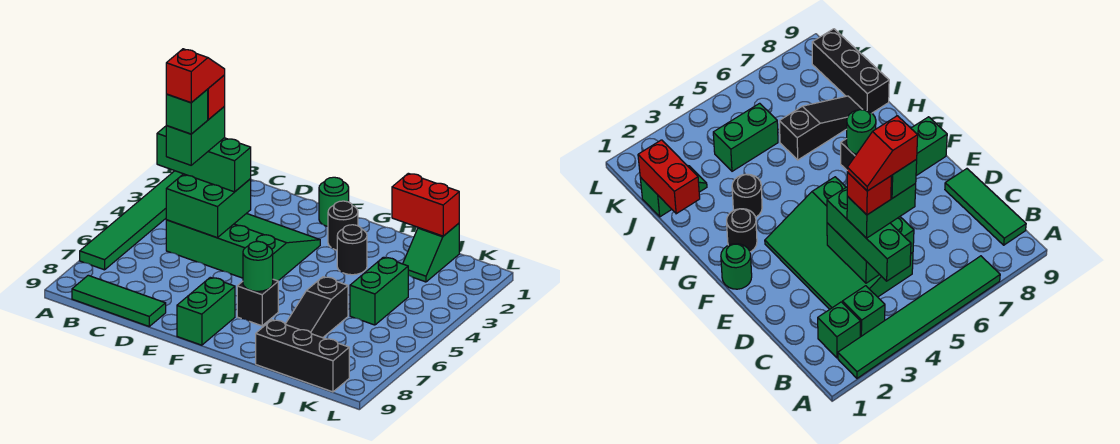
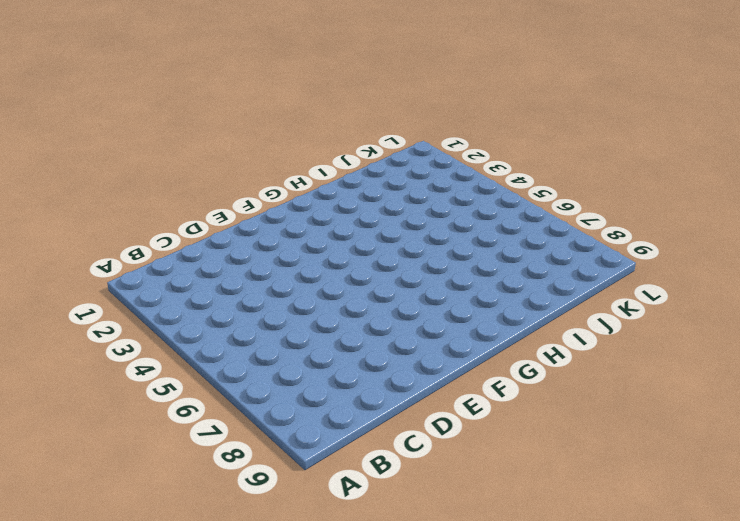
none -> green 1x6 tile [80,171,183,270]
none -> green 1x1 brick [818,302,860,358]
none -> green 1x1 brick [842,286,885,337]

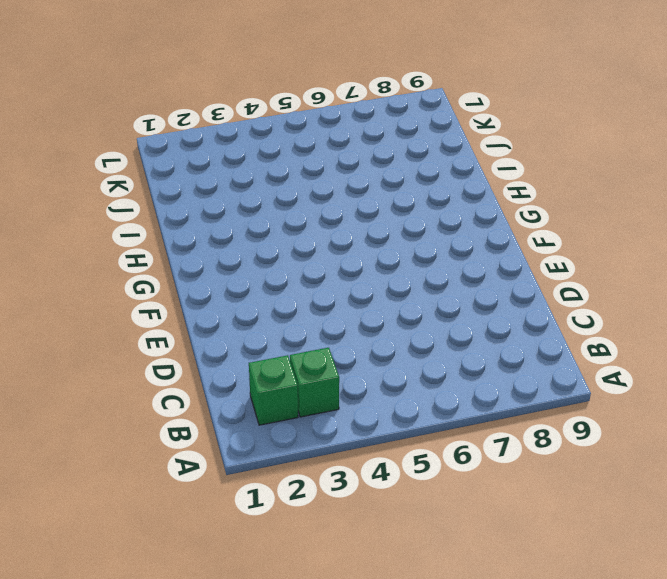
none -> green 1x6 tile [80,171,183,270]
none -> green 1x3 tile [72,275,166,326]
none -> green 3x4 slope [166,213,320,281]

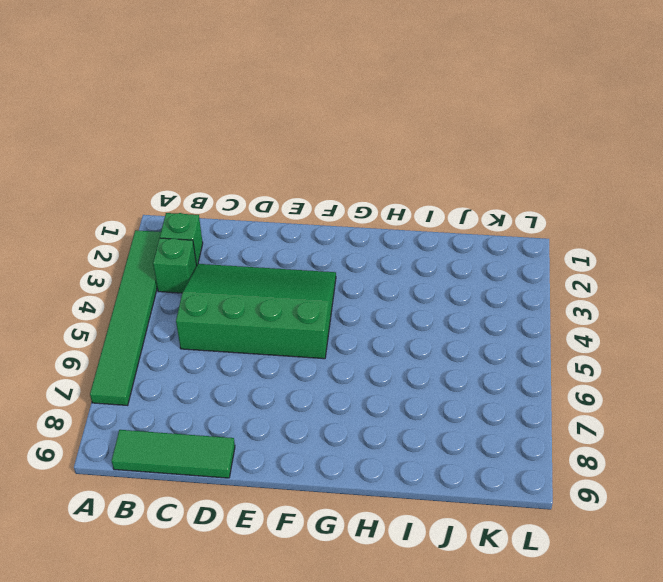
none -> green 1x1 round brick [319,177,349,226]
none -> green 1x2 brick [177,277,235,345]
none -> black 1x1 round brick [328,201,358,250]

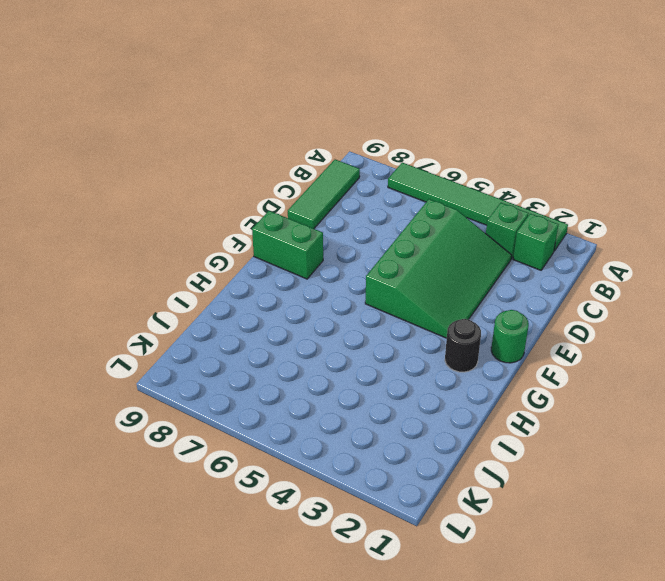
none -> black 1x1 brick [237,279,278,326]
none -> black 1x1 round brick [337,225,367,275]
none -> black 1x3 slope [285,277,348,338]

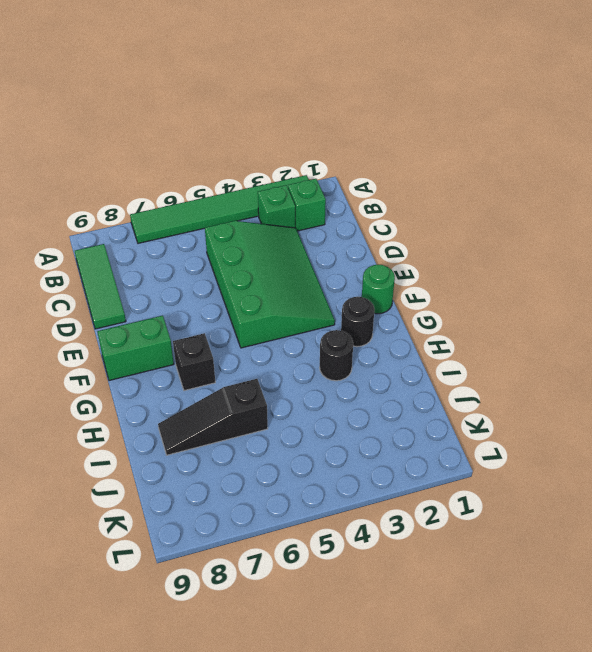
none -> black 1x3 brick [256,320,349,392]
none -> green 1x2 slope [403,223,459,282]
none -> green 1x2 brick [350,257,408,325]

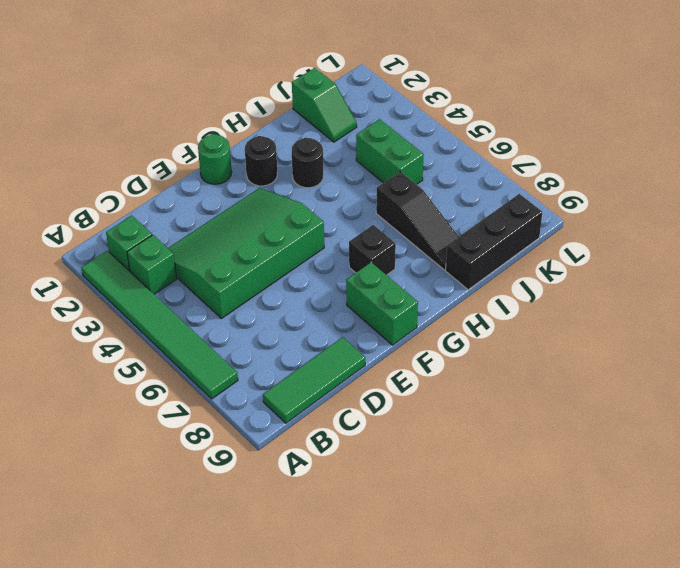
none -> green 2x2 brick [166,174,251,238]
none -> green 1x1 round brick [243,241,273,291]
none -> red 1x2 brick [392,173,459,236]

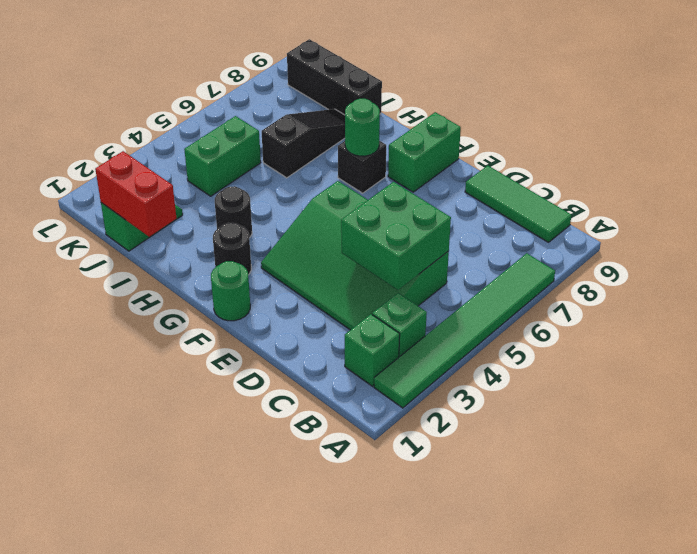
none -> green 1x3 brick [157,126,251,192]
none -> green 1x2 brick [166,106,225,165]
none -> red 1x1 brick [207,75,225,120]

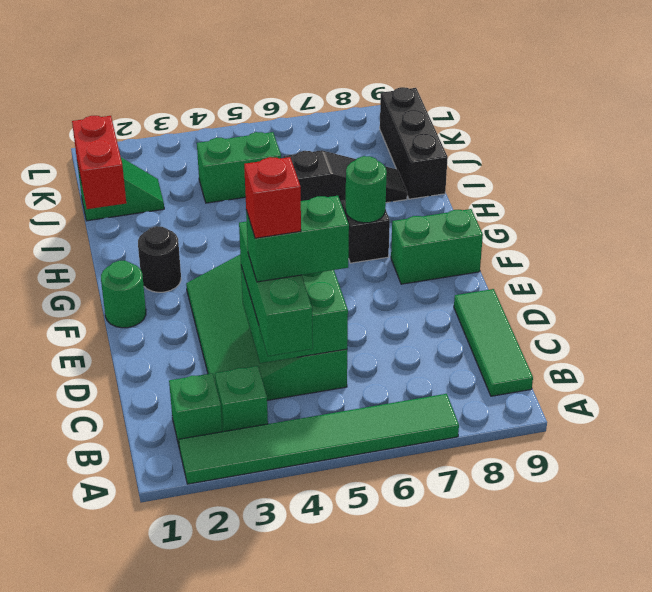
none -> black 1x1 round brick [337,225,367,275]
none -> green 1x1 brick [166,90,208,134]
none -> red 1x2 slope [166,49,225,103]

